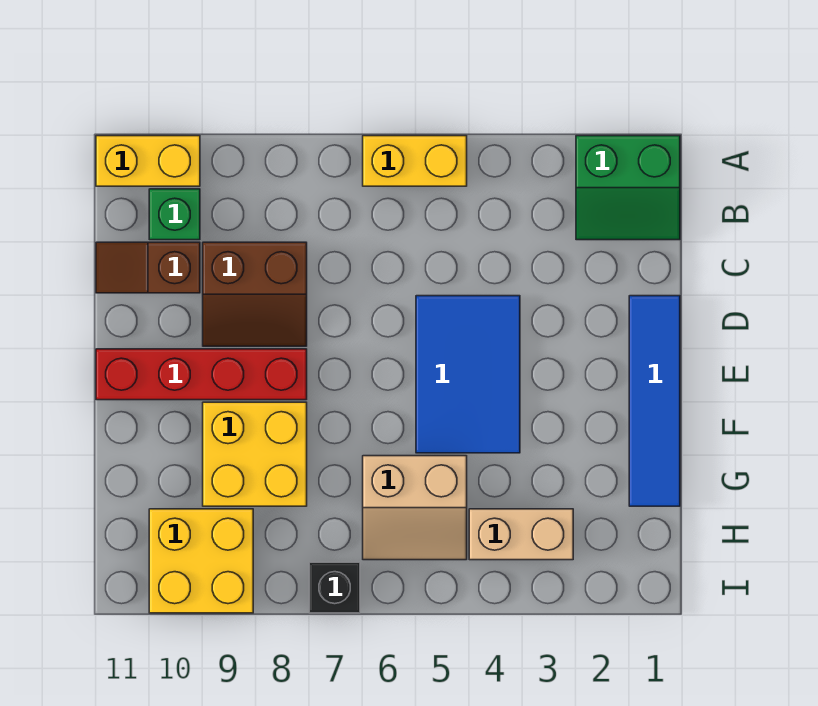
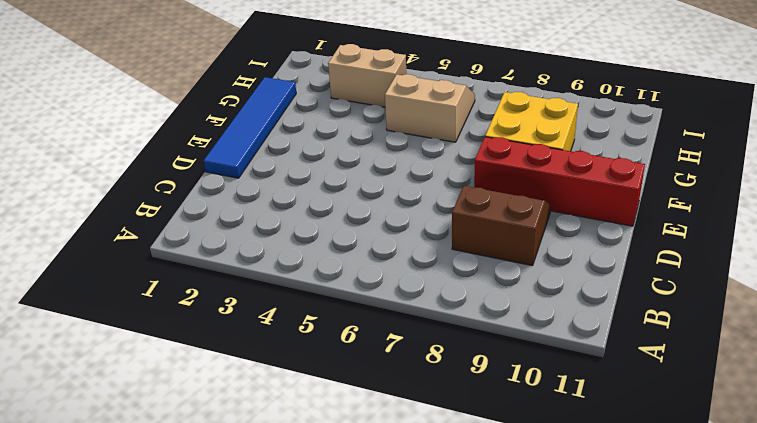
none -> green 2x2 slope [576,136,680,240]
none -> yellow 1x2 brick [363,136,467,186]
none -> yellow 1x2 brick [96,136,200,186]

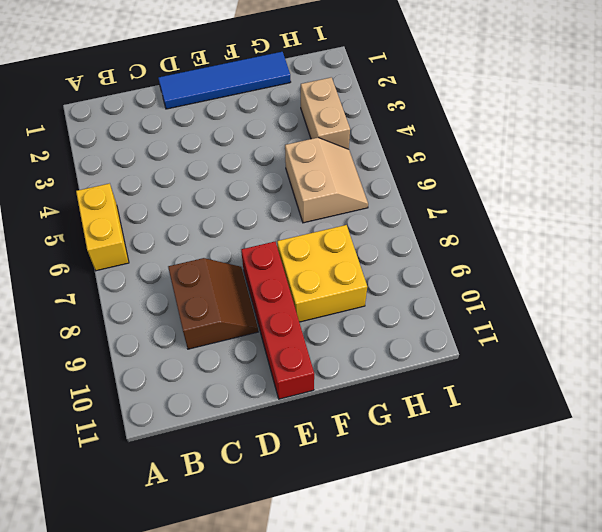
none -> green 2x2 slope [576,136,680,240]
none -> yellow 1x2 brick [96,136,200,186]
none -> green 1x1 brick [149,189,200,240]

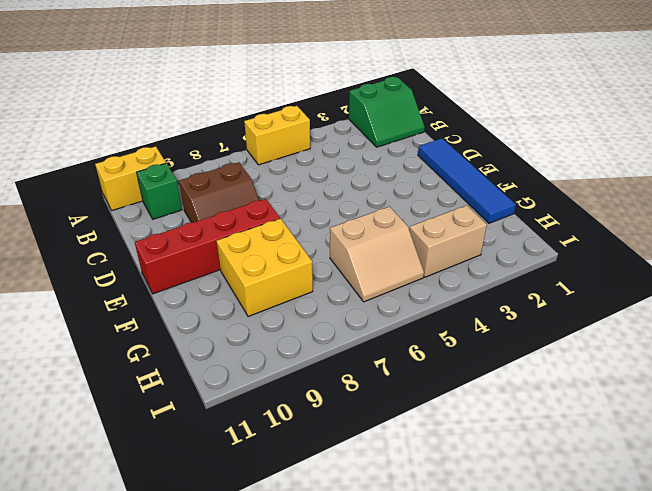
none -> brown 1x2 slope [96,242,200,293]
none -> blue 2x3 tile [416,296,520,453]
none -> yellow 2x2 brick [149,509,253,613]

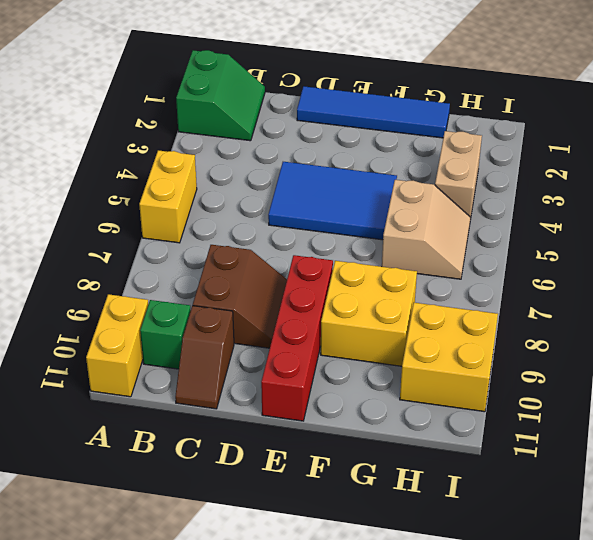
none -> black 1x1 brick [309,562,360,613]

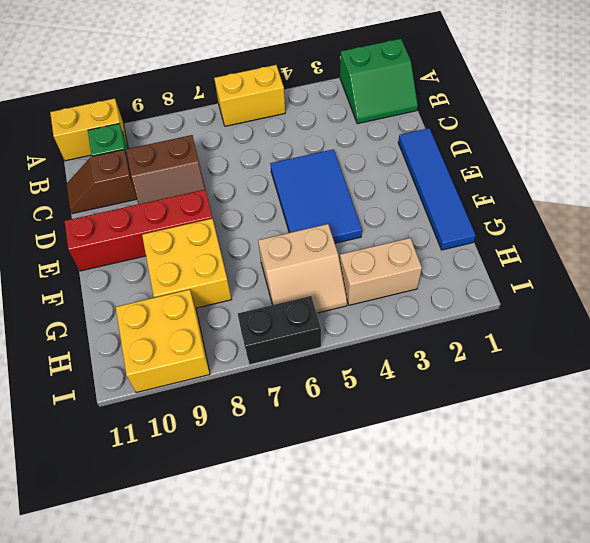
black 1x2 brick [238,296,321,365] -> black 1x1 brick [309,562,360,613]

